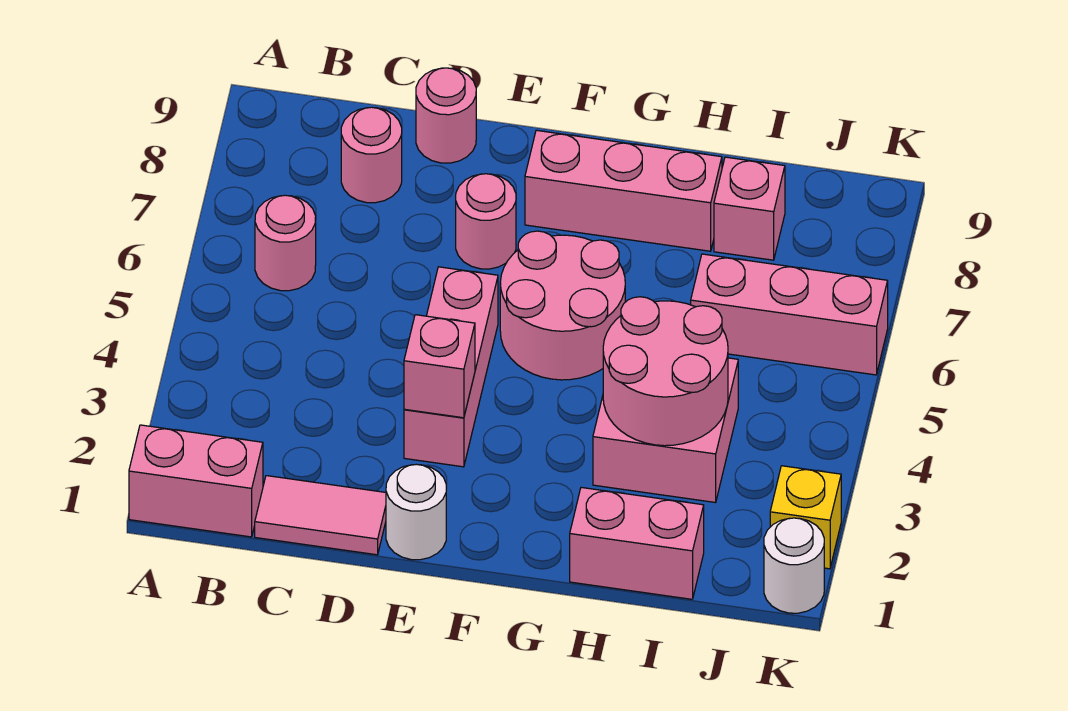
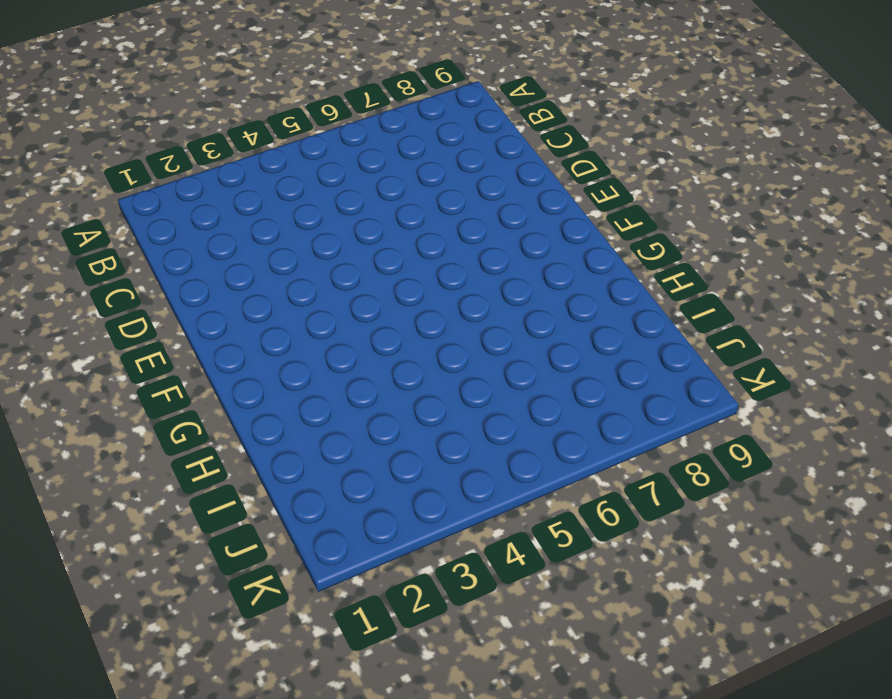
none -> pink 1x2 brick [129,425,263,537]
none -> pink 1x1 round brick [255,195,316,291]
none -> pink 1x2 tile [255,476,386,555]

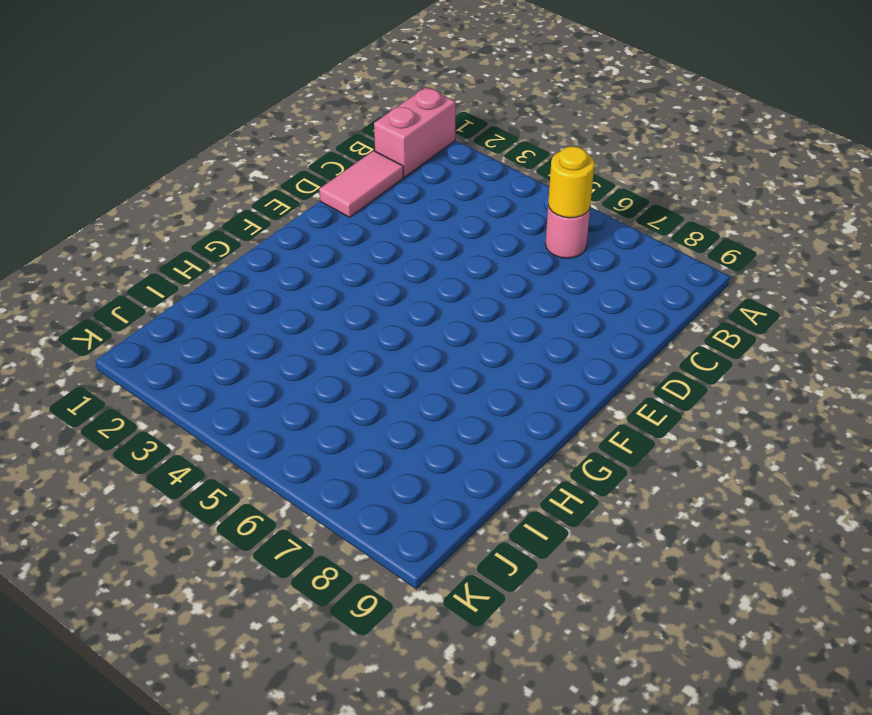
yellow 1x1 round brick [548,146,594,218] -> none
none -> pink 1x1 round brick [341,107,402,203]
none -> pink 1x1 round brick [416,68,476,163]
none -> white 1x1 round brick [386,464,446,560]

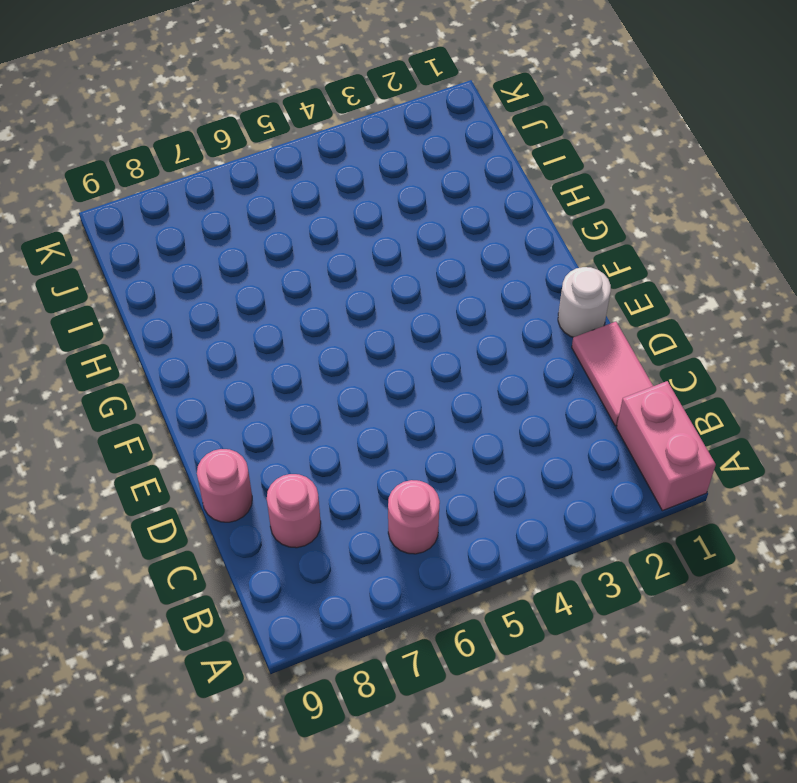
none -> pink 1x3 brick [404,267,498,467]
none -> pink 1x1 round brick [456,174,516,269]
none -> pink 2x2 round brick [500,231,625,380]

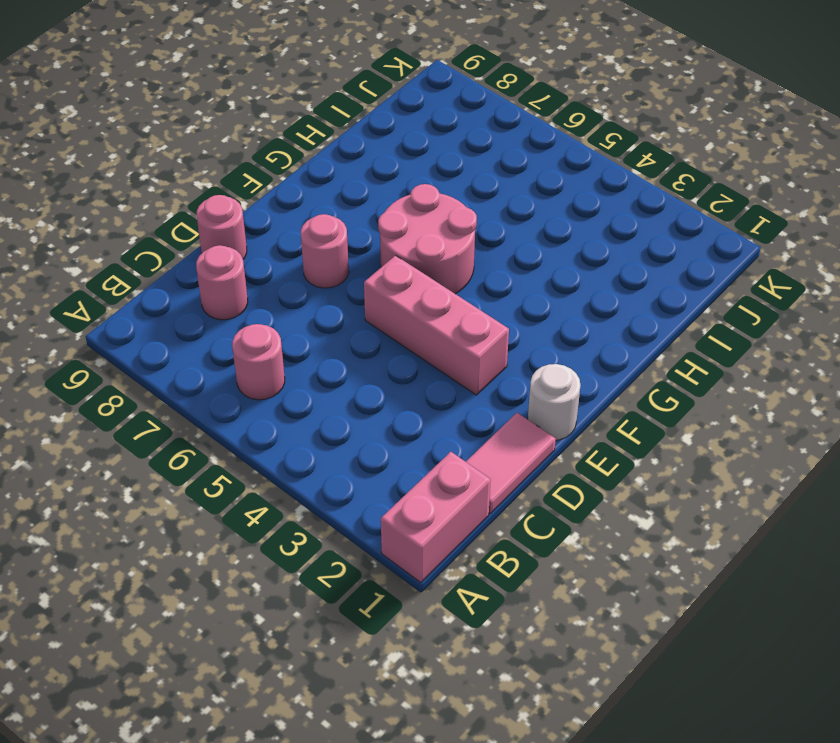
none -> pink 1x3 brick [525,130,722,251]
none -> pink 1x2 brick [570,487,704,599]
none -> pink 2x2 brick [593,358,738,502]

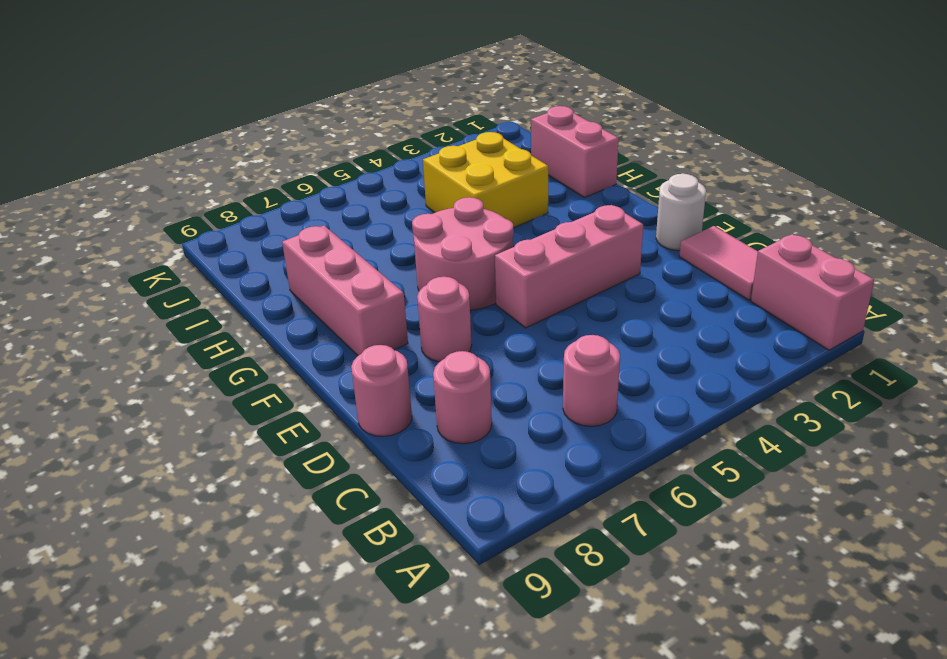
yellow 2x2 brick [423,132,548,228] -> pink 2x2 brick [593,358,738,502]
none -> pink 1x3 brick [691,254,888,375]
none -> pink 1x1 brick [714,157,785,260]
none -> white 1x1 round brick [764,518,824,613]

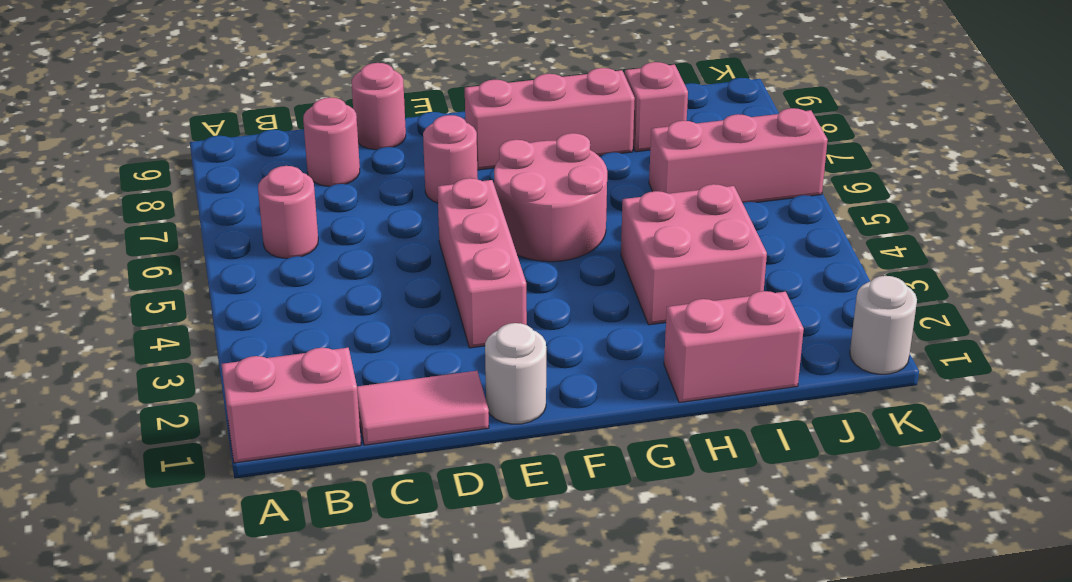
none -> yellow 1x1 brick [770,466,841,569]
none -> pink 1x1 brick [404,315,475,418]
none -> pink 2x2 round brick [603,297,728,446]

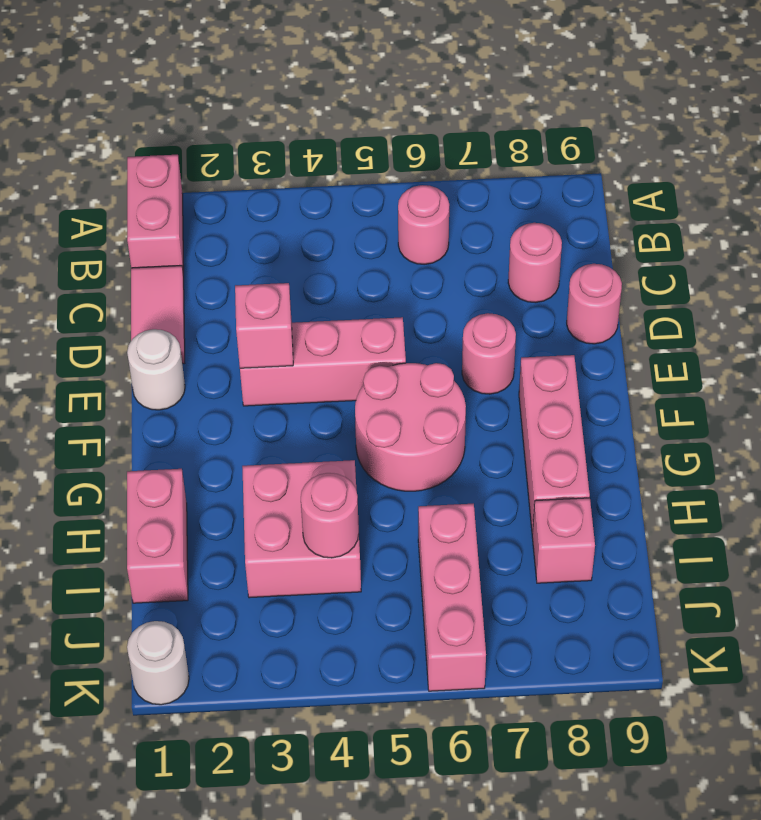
pink 1x1 round brick [301,473,359,558] -> pink 2x2 round brick [603,297,728,446]
none -> yellow 1x1 brick [770,466,841,569]

